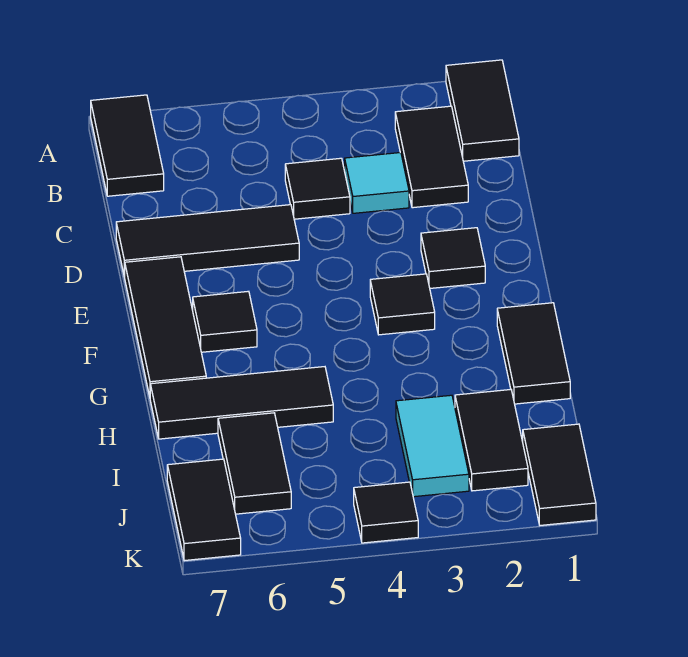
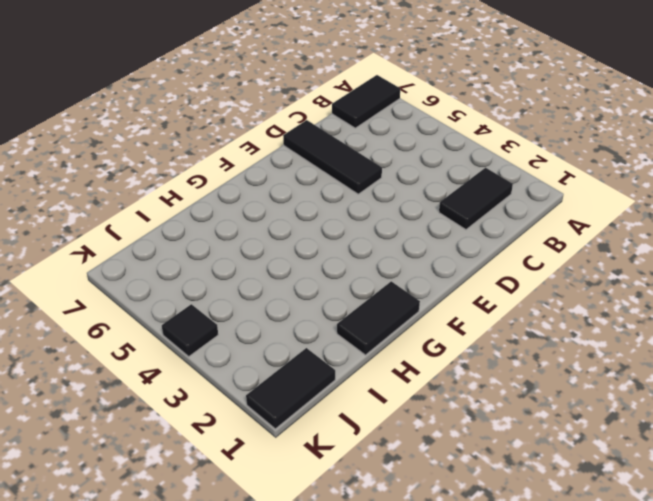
none -> black 1x2 tile [446,60,519,161]
none -> cyan 1x1 tile [345,152,409,213]
none -> black 1x1 tile [285,158,350,219]

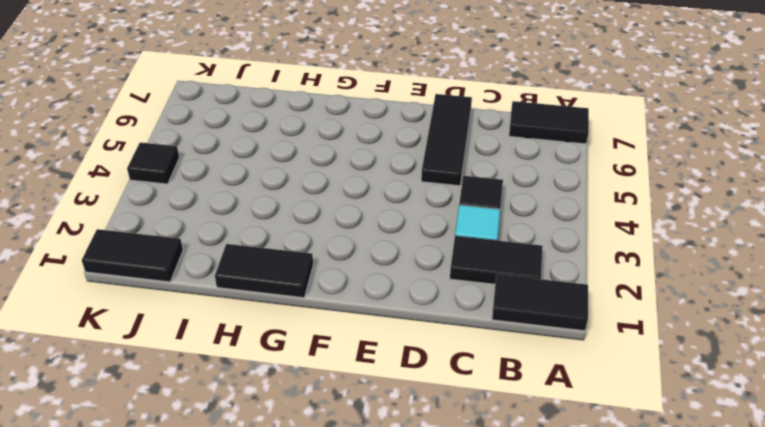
none -> black 1x1 tile [421,228,485,288]
none -> black 1x3 tile [125,257,206,396]
none -> black 1x1 tile [370,274,435,335]

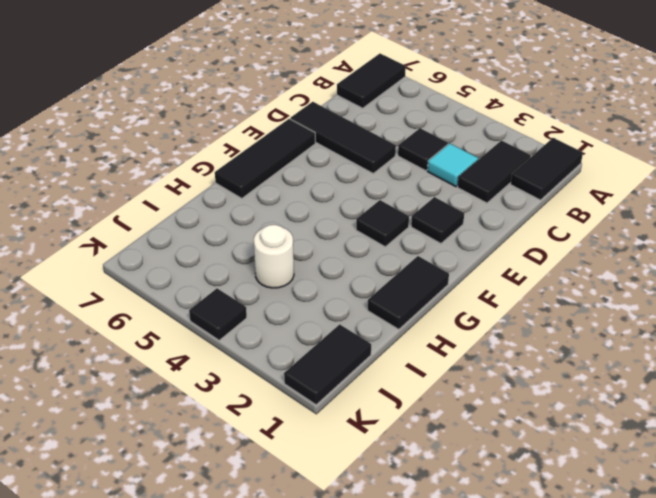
white 1x1 round brick [254,225,294,288] -> none
none -> black 1x1 tile [193,291,257,352]
none -> black 1x3 tile [150,367,333,439]
none -> black 1x2 tile [455,390,528,491]

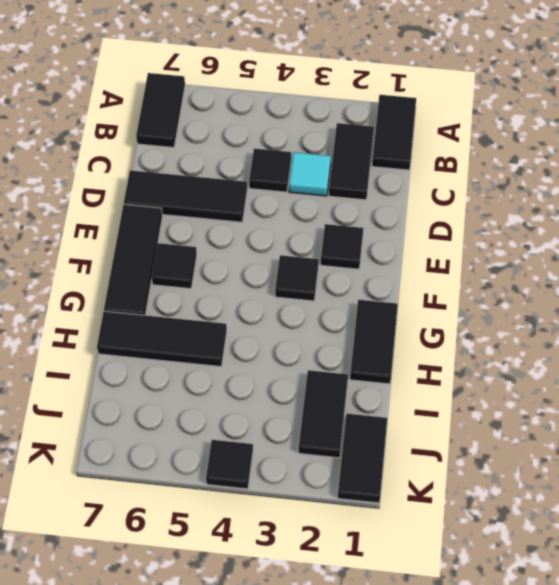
none -> cyan 1x2 tile [396,395,469,497]
none -> black 1x2 tile [218,413,291,514]
none -> black 1x2 tile [167,459,241,561]

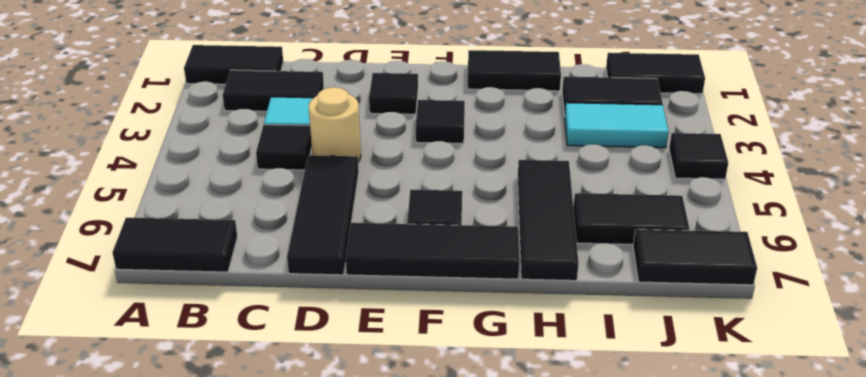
tan 1x1 round brick [309,87,361,162] -> none

